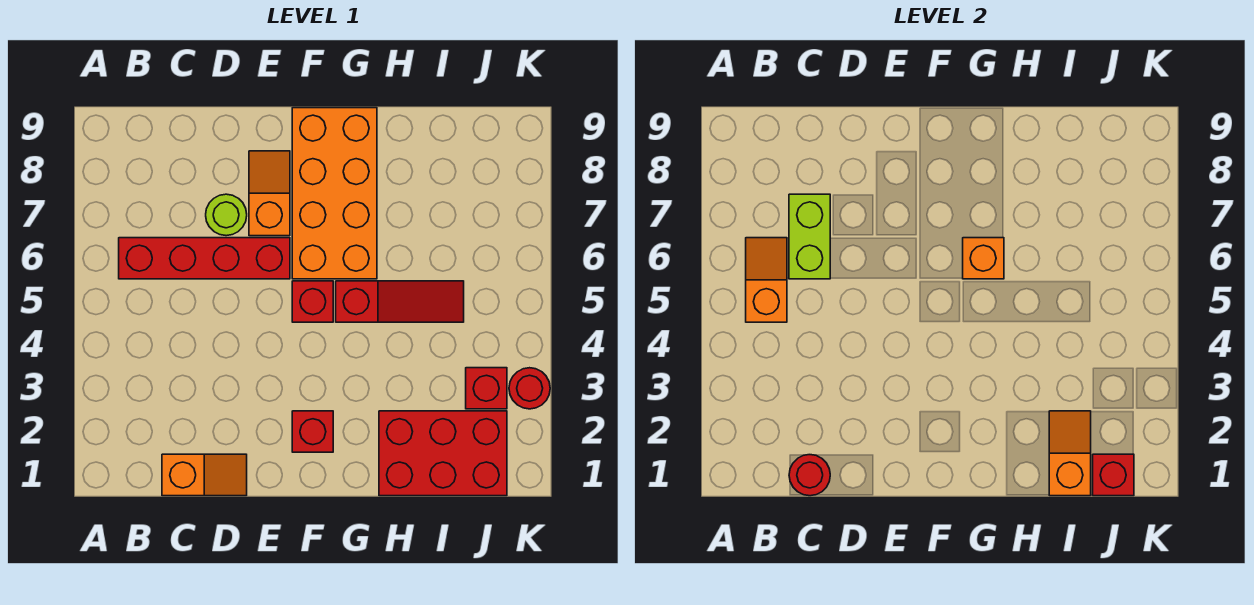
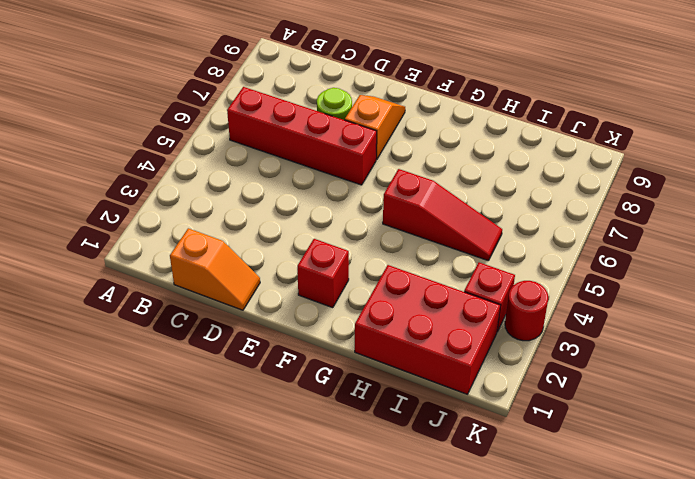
none -> red 1x1 brick [292,281,333,322]
none -> orange 2x4 brick [292,108,377,279]
none -> orange 1x2 slope [746,238,787,322]

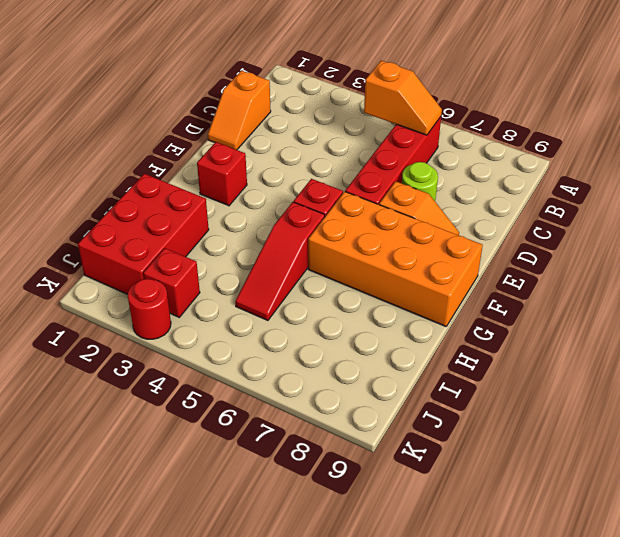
none -> red 1x1 round brick [789,455,830,496]
none -> lime 1x2 brick [789,194,830,279]
none -> orange 1x1 brick [963,238,1004,279]

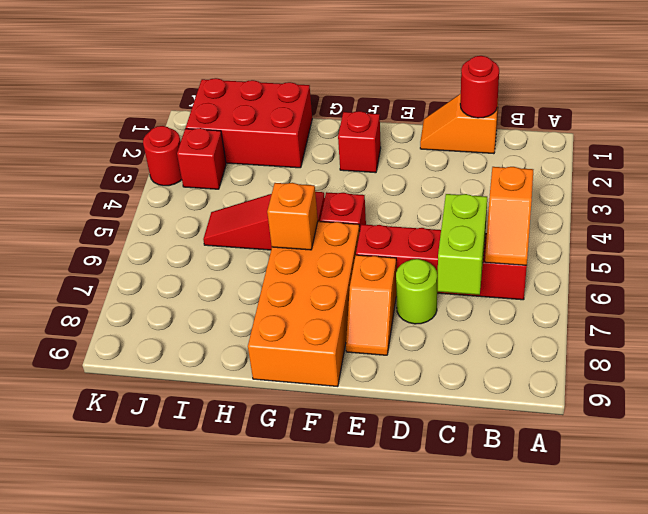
none -> orange 1x2 slope [1049,411,1091,496]
none -> red 1x1 brick [1093,454,1134,496]

